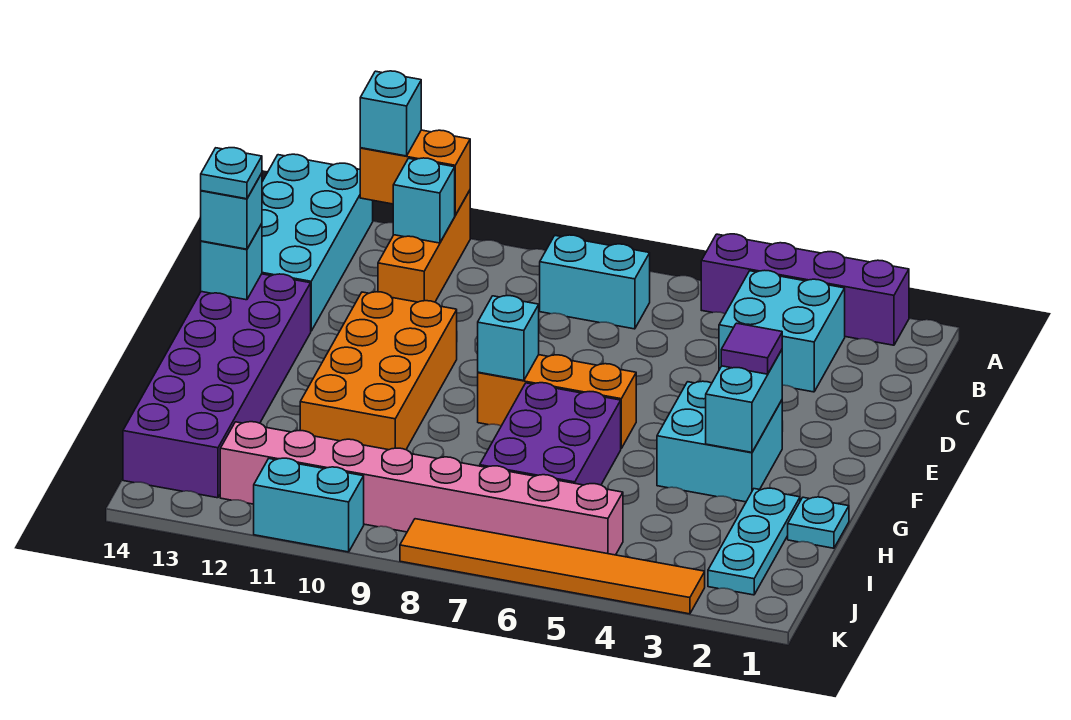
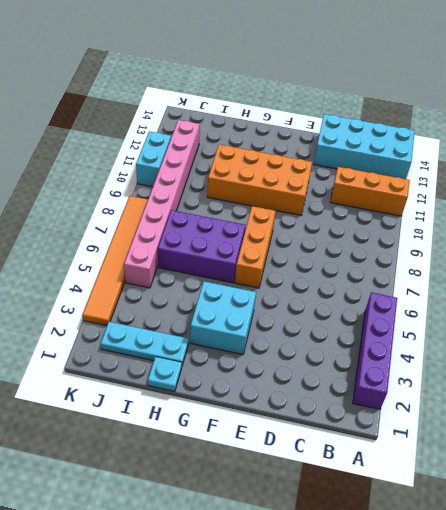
none -> cyan 2x2 brick [719,270,845,392]
none -> cyan 1x2 brick [540,235,650,329]
none -> purple 2x6 brick [123,274,311,498]

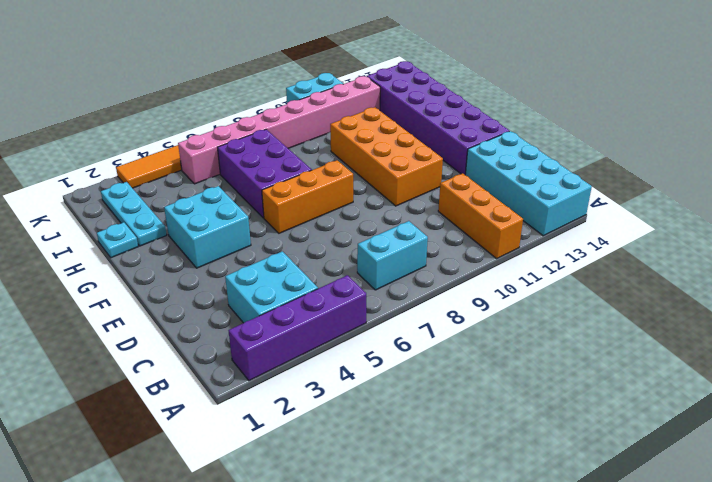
none -> orange 1x2 brick [360,130,470,215]
none -> cyan 1x1 brick [393,158,455,243]
none -> cyan 1x1 brick [201,224,262,300]

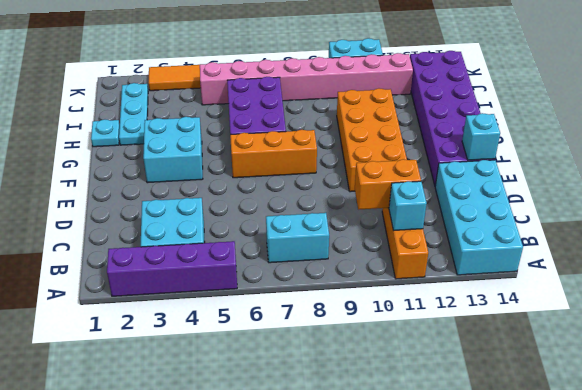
orange 1x2 brick [355,159,421,210] -> orange 1x2 brick moved to [360,130,470,215]
none -> cyan 1x2 brick [706,350,782,452]
none -> cyan 1x1 brick [478,296,539,381]
none -> cyan 1x1 brick [360,71,421,156]

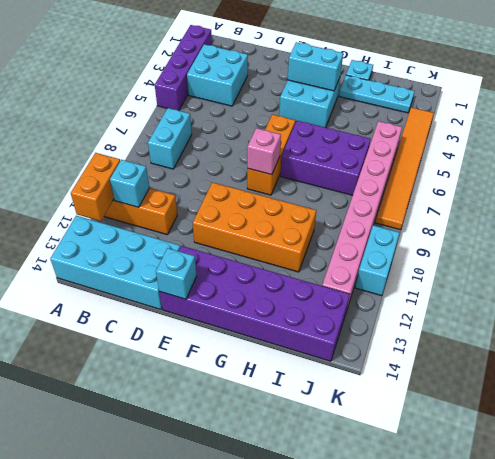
pink 1x1 brick [247,128,281,175] -> cyan 1x1 brick [478,296,539,381]
none -> cyan 1x1 brick [360,71,421,156]
none -> cyan 1x1 brick [201,173,262,249]
none -> purple 1x1 tile [721,323,782,374]

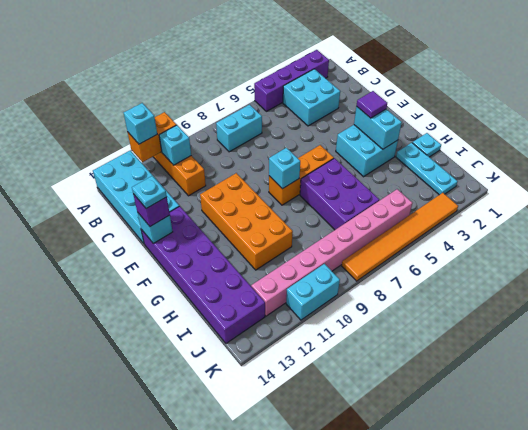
purple 1x1 brick [133,194,170,226] -> cyan 1x1 brick [201,173,262,249]

